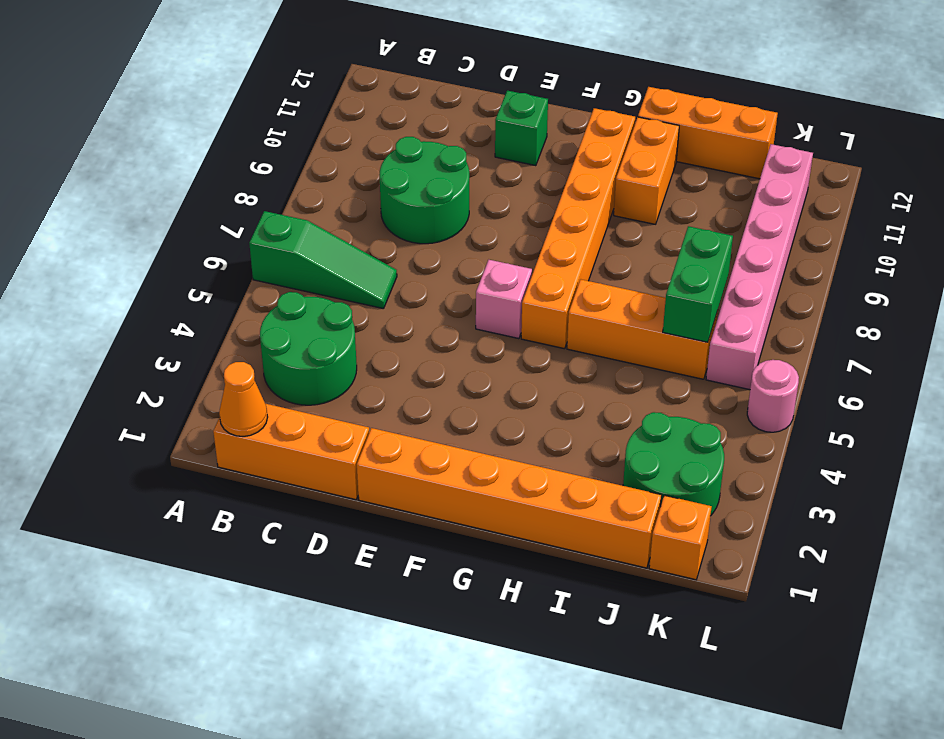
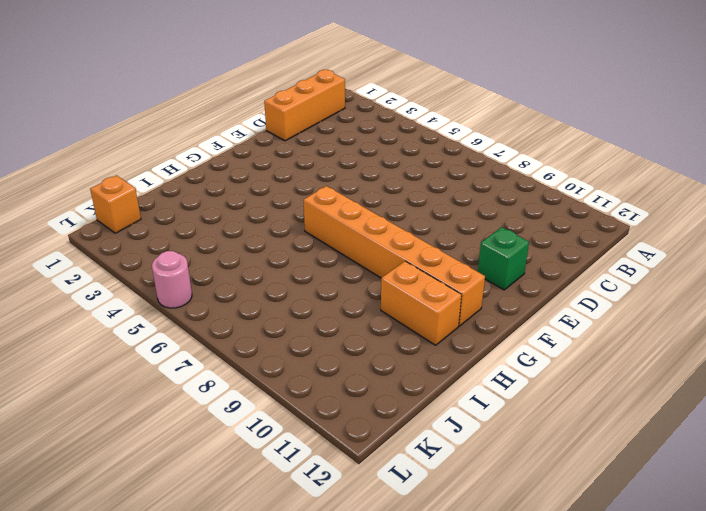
none -> green 1x3 slope [249,211,397,309]
none -> green 2x2 round brick [260,292,357,405]
none -> green 2x2 round brick [379,137,469,244]

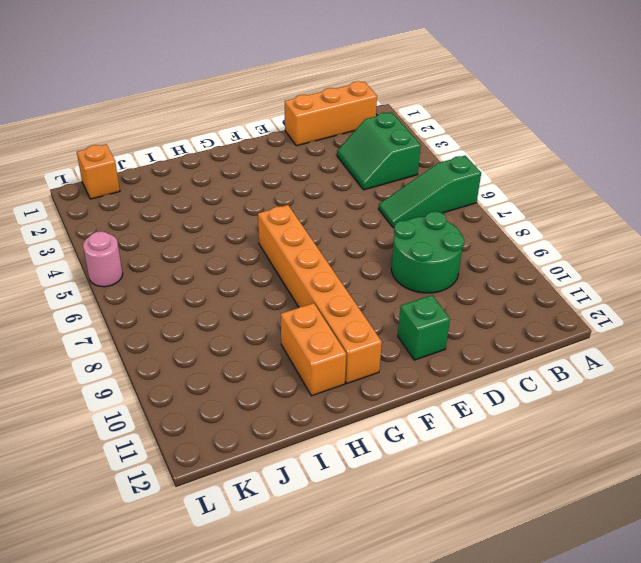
green 2x2 slope [337,112,421,190] -> green 2x2 round brick [260,292,357,405]
none -> orange 1x6 brick [357,428,662,568]
none -> pink 1x1 brick [476,260,532,339]
none -> orange 1x3 brick [567,279,718,379]

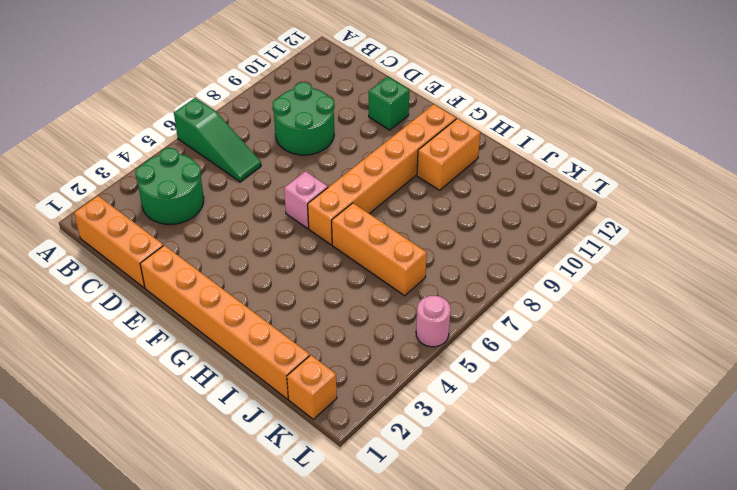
none -> orange 1x3 brick [638,87,778,179]
none -> green 2x2 round brick [623,412,724,515]
none -> pink 1x6 brick [706,144,813,390]

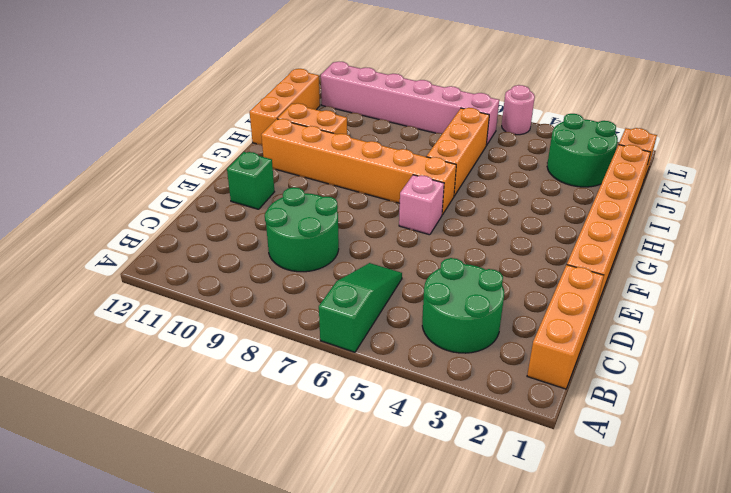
none -> orange 1x1 cone [219,362,268,436]
none -> green 1x2 brick [663,226,733,342]

